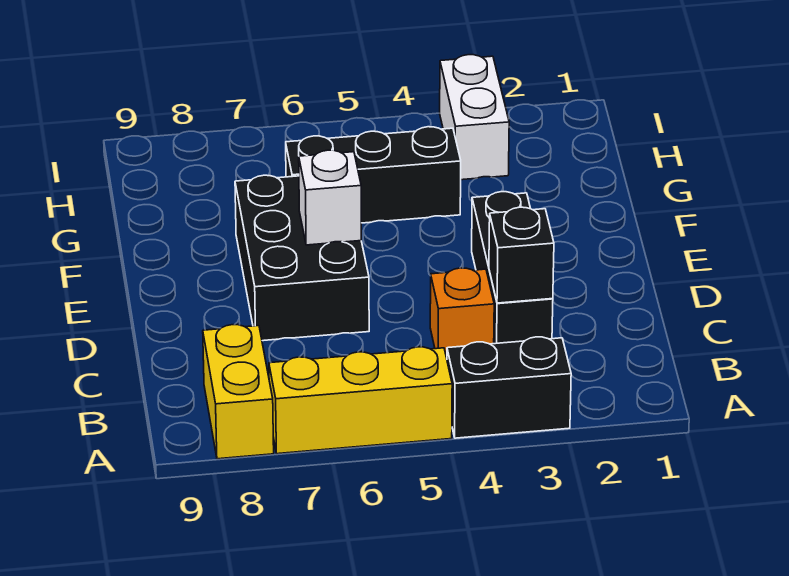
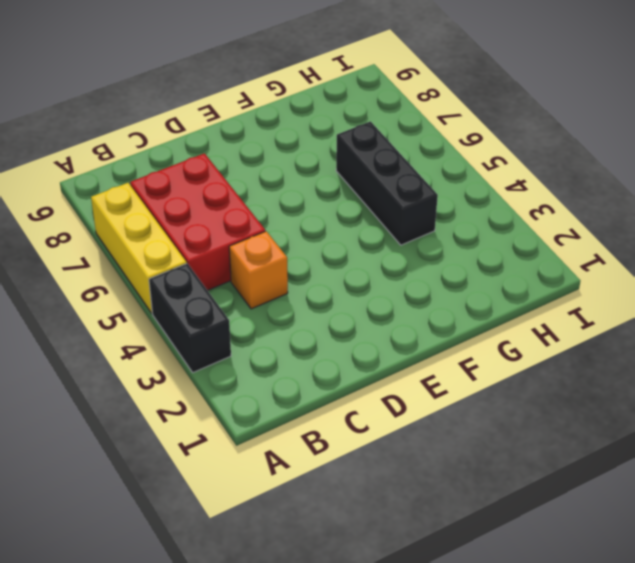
red 2x3 brick [130,153,265,290] -> none
none -> yellow 1x2 brick [203,325,274,459]
none -> black 1x3 brick [472,192,553,344]

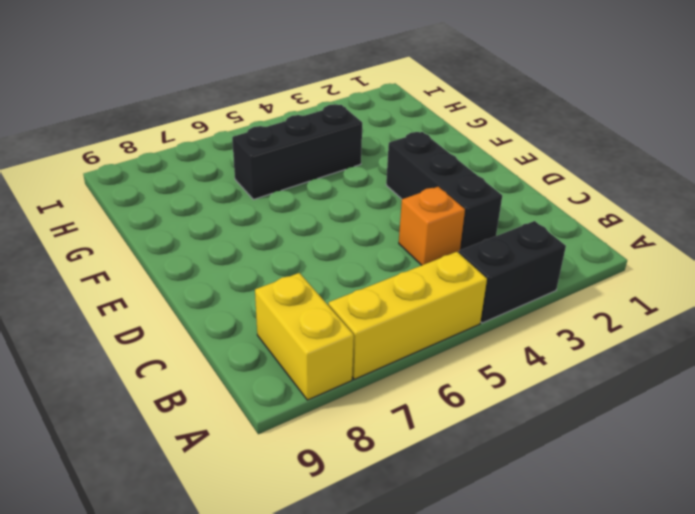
none -> black 2x3 brick [235,175,369,341]
none -> white 1x2 brick [440,55,509,180]

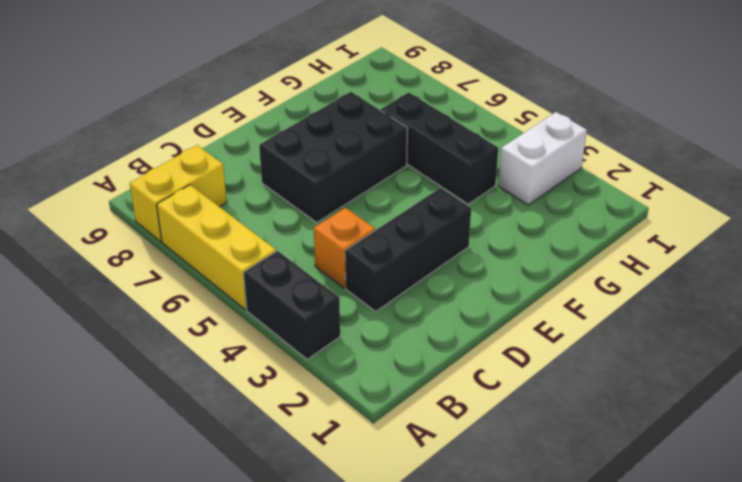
none -> black 1x1 brick [489,207,554,303]
none -> white 1x1 brick [299,150,361,245]

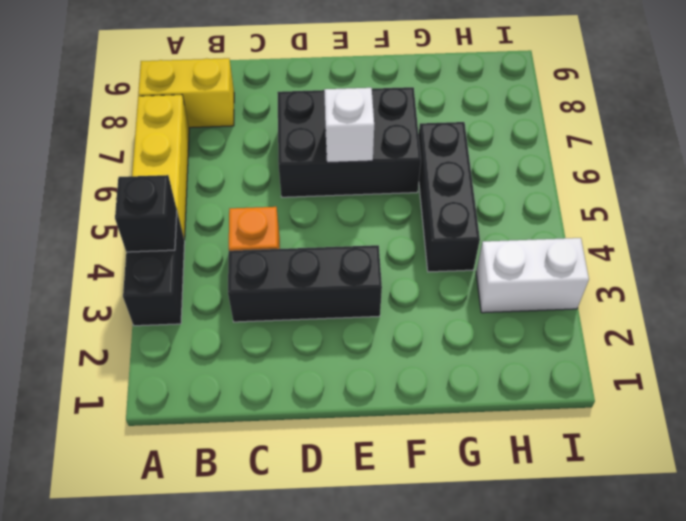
black 1x1 brick [115,175,177,252] -> black 1x1 brick moved to [489,207,554,303]

